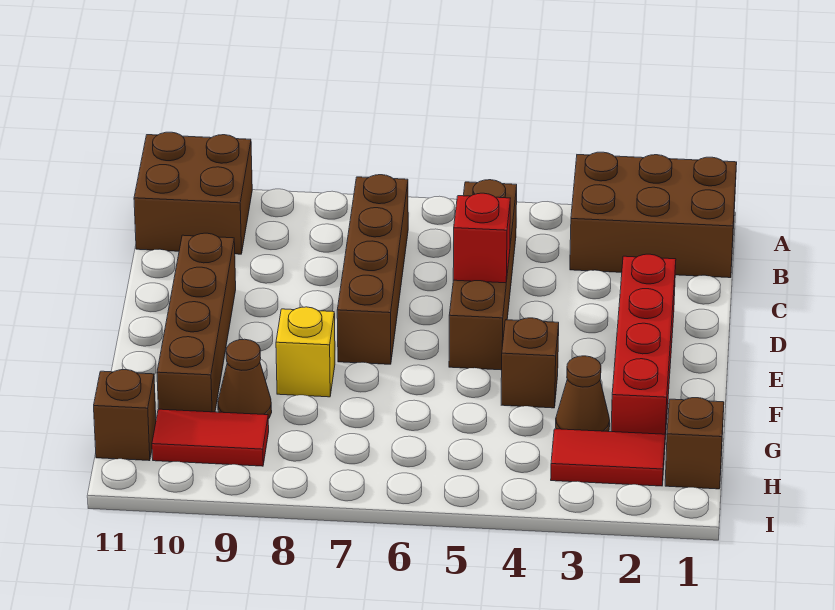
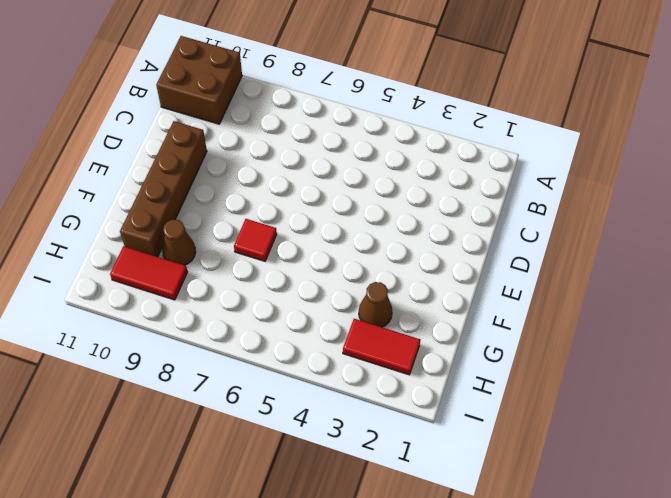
red 1x1 tile [234,219,277,261] -> none
none -> brown 2x3 brick [570,152,737,278]
none -> brown 1x4 brick [449,180,517,370]
none -> brown 1x4 brick [337,175,408,364]

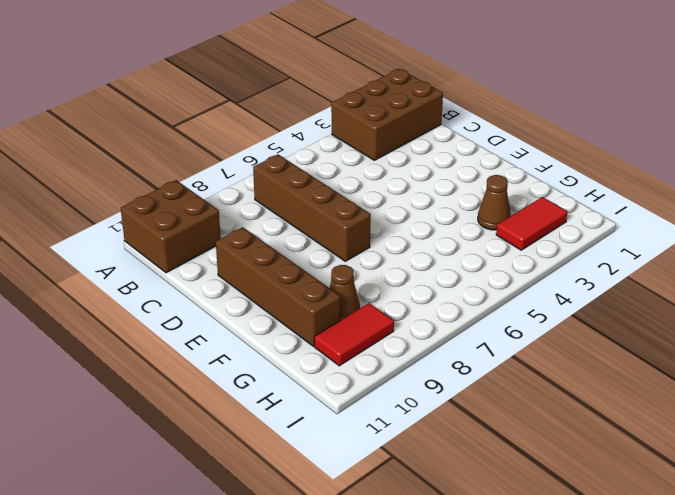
none -> brown 1x4 brick [449,180,517,370]
none -> red 1x4 brick [611,254,676,439]
none -> brown 1x1 brick [501,318,559,408]

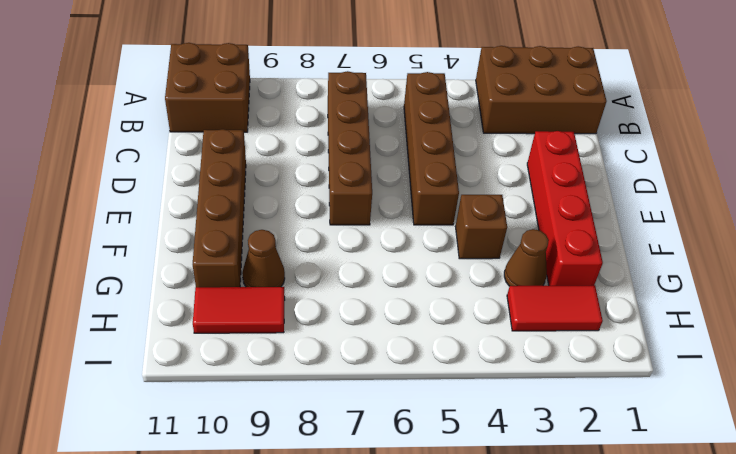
none -> yellow 1x1 brick [276,307,335,397]
none -> brown 1x1 brick [665,398,724,489]
none -> brown 1x1 brick [94,370,156,461]

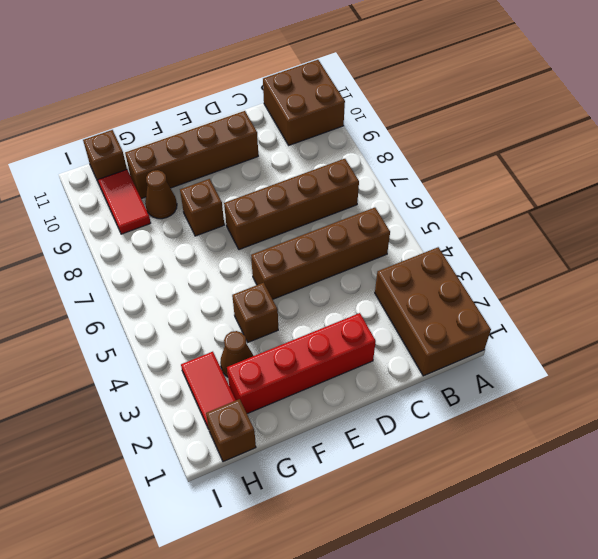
brown 1x1 brick [180,179,224,236] -> yellow 1x1 brick [276,307,335,397]
none -> red 1x1 brick [453,193,510,283]

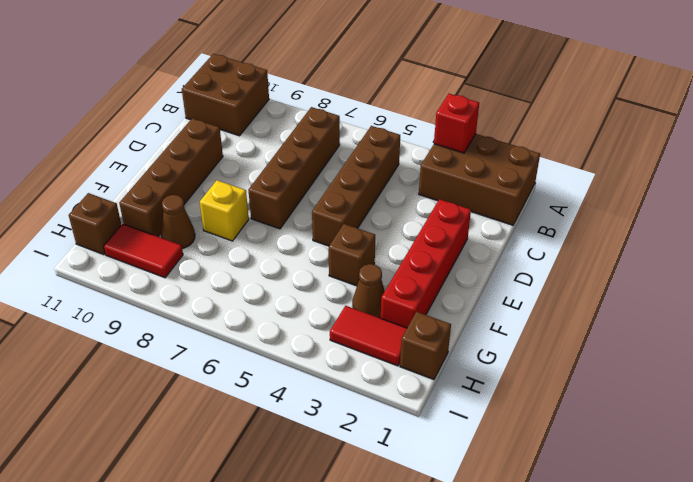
red 1x1 brick [434,94,479,153] -> red 1x1 brick moved to [453,193,510,283]

